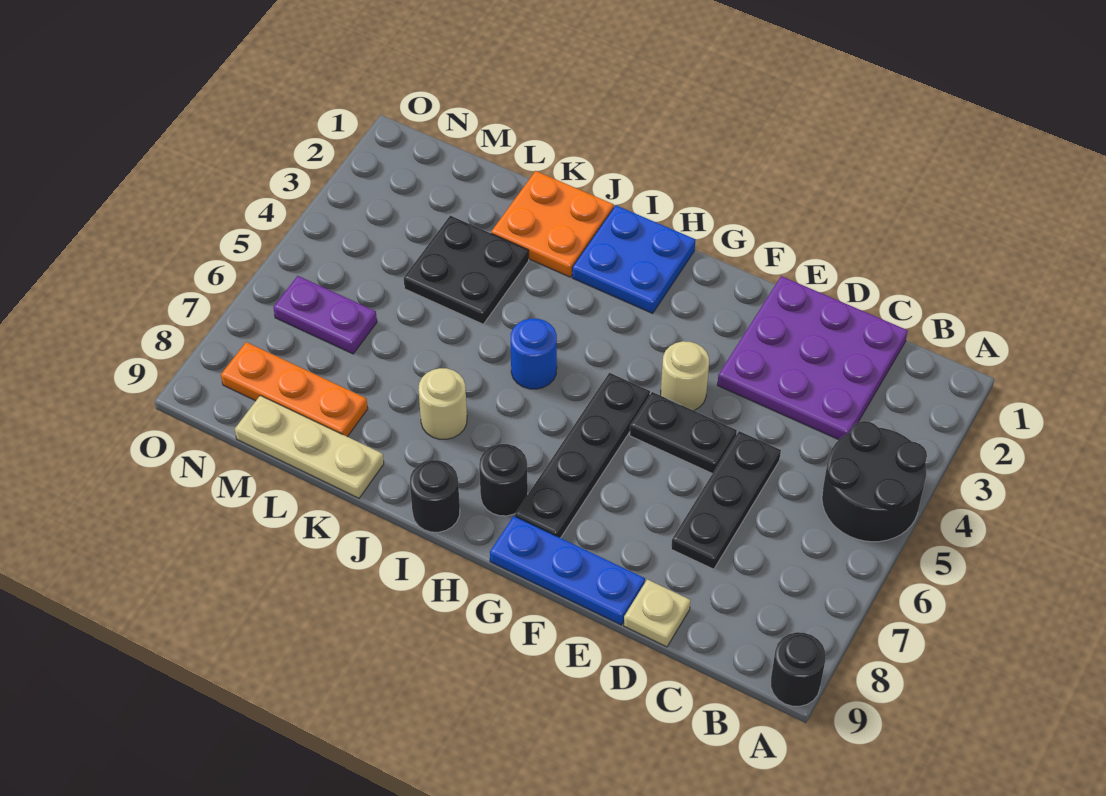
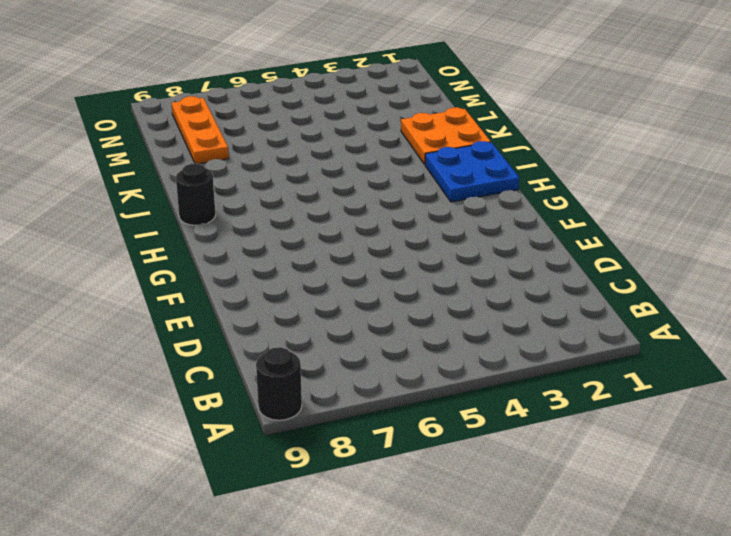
none -> black 2x2 round brick [822,421,927,542]
none -> purple 3x3 plate [717,276,908,440]
none -> black 1x3 plate [671,431,781,569]

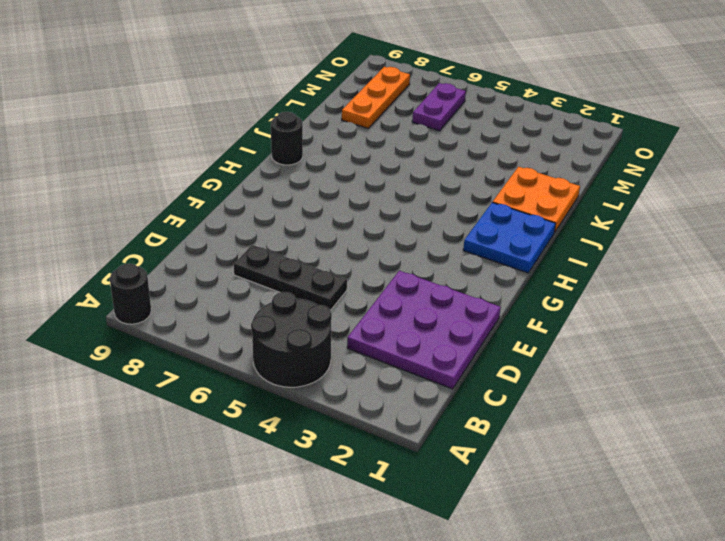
none -> tan 1x1 plate [624,579,690,647]
none -> black 1x2 plate [630,392,737,474]
none -> blue 1x3 plate [490,516,645,625]

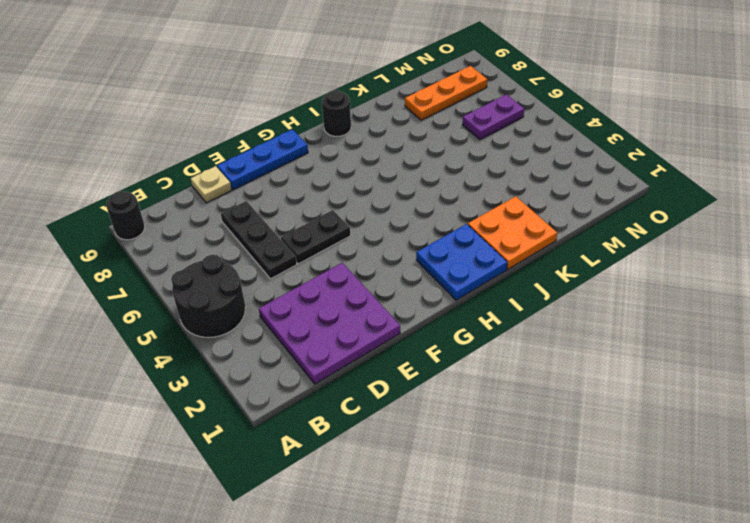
none -> tan 1x1 round brick [661,341,709,410]
none -> black 1x4 plate [515,373,650,538]
none -> black 1x1 round brick [479,444,528,516]

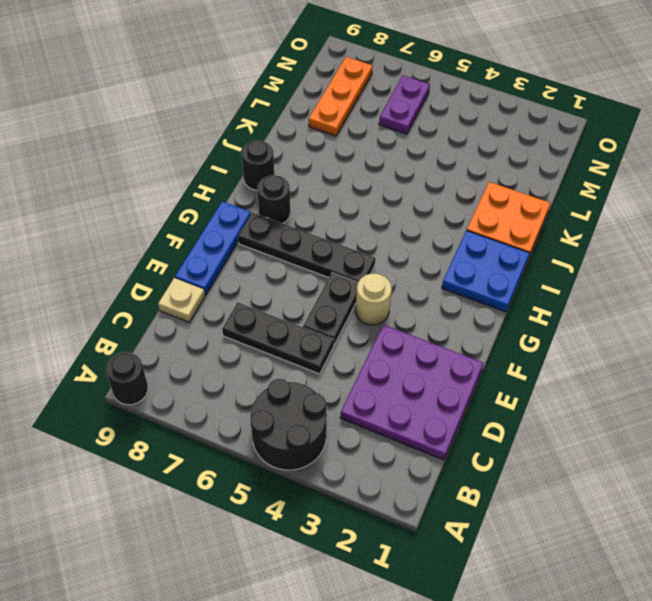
none -> blue 1x1 round brick [511,318,557,389]
none -> tan 1x1 round brick [418,368,467,439]
none -> black 2x2 plate [404,216,529,324]

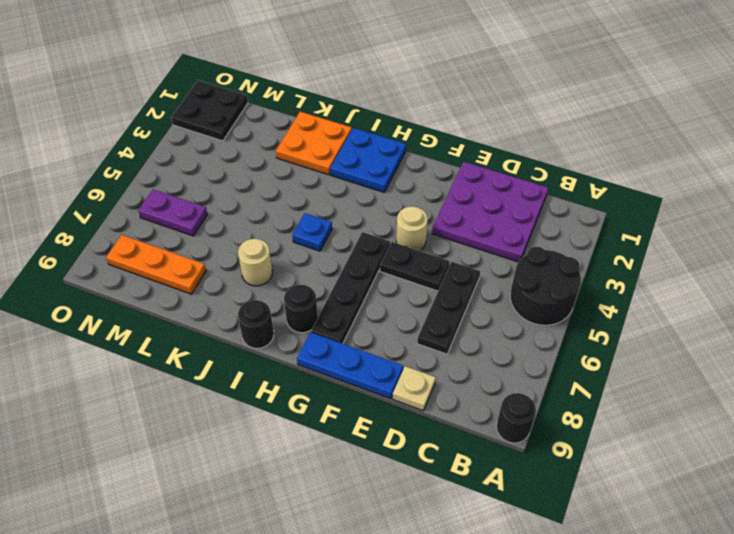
blue 1x1 plate [292,213,332,251] -> blue 1x1 round brick [511,318,557,389]
black 2x2 plate [171,80,248,141] -> black 2x2 plate moved to [404,216,529,324]
none -> tan 1x3 plate [235,396,384,498]

